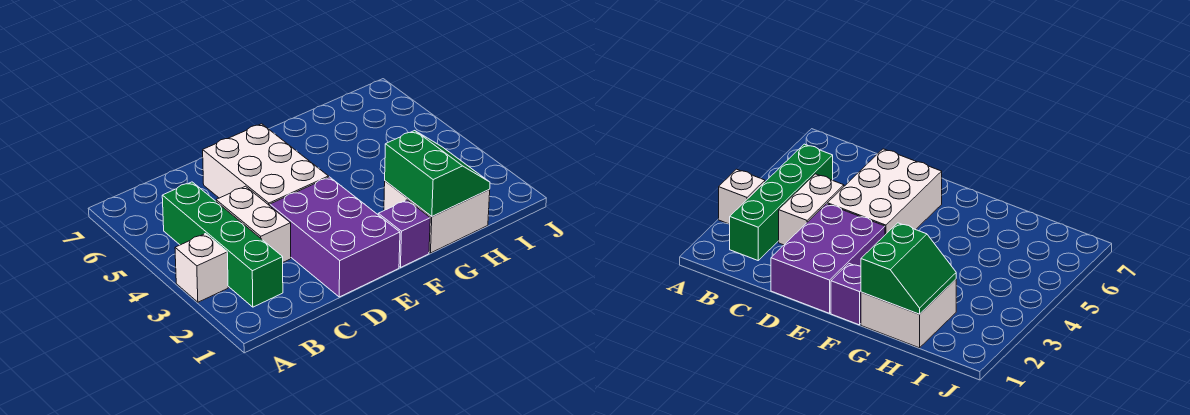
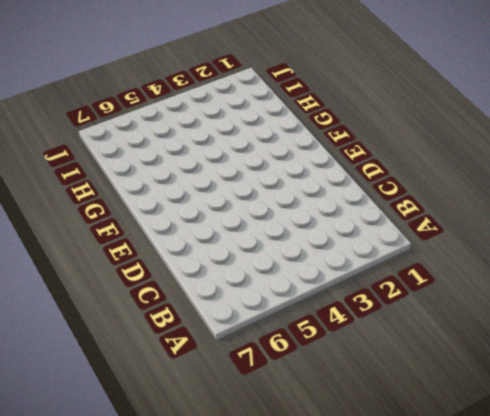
none -> white 1x1 brick [175,234,228,302]
none -> green 1x4 brick [162,182,283,307]

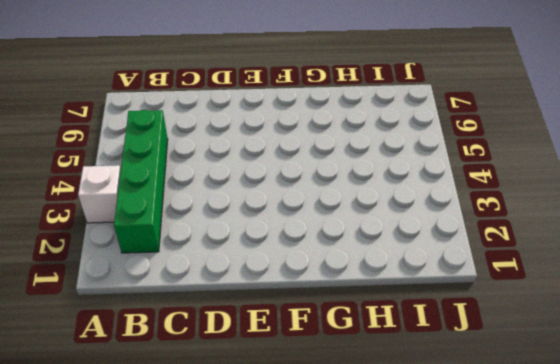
none -> white 1x2 brick [216,186,291,262]
none -> purple 2x3 brick [270,177,400,297]

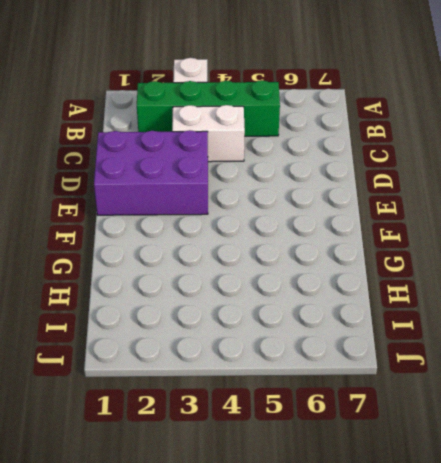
none -> white 2x3 brick [203,124,329,206]
none -> purple 1x1 brick [378,200,430,267]

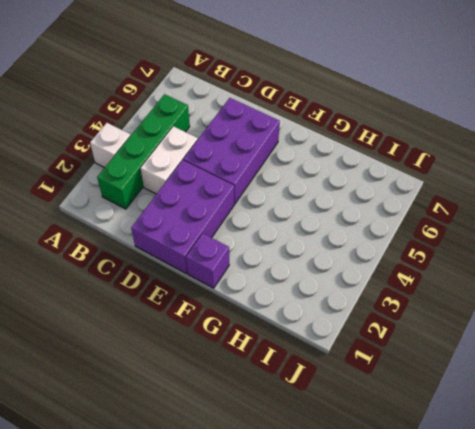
purple 2x3 brick [183,98,280,204] -> white 2x3 brick [203,124,329,206]
none -> white 2x2 brick [384,181,490,253]
none -> green 2x2 slope [385,131,490,216]

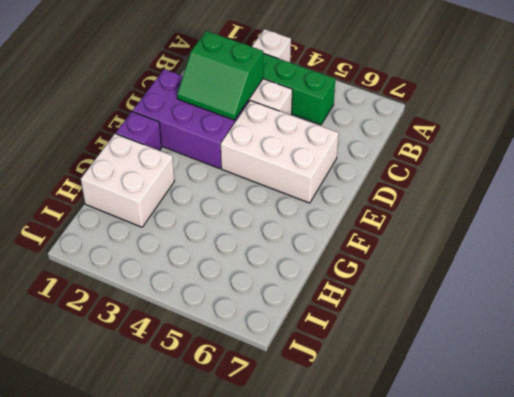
green 2x2 slope [177,31,263,120] -> green 2x2 slope moved to [385,131,490,216]

